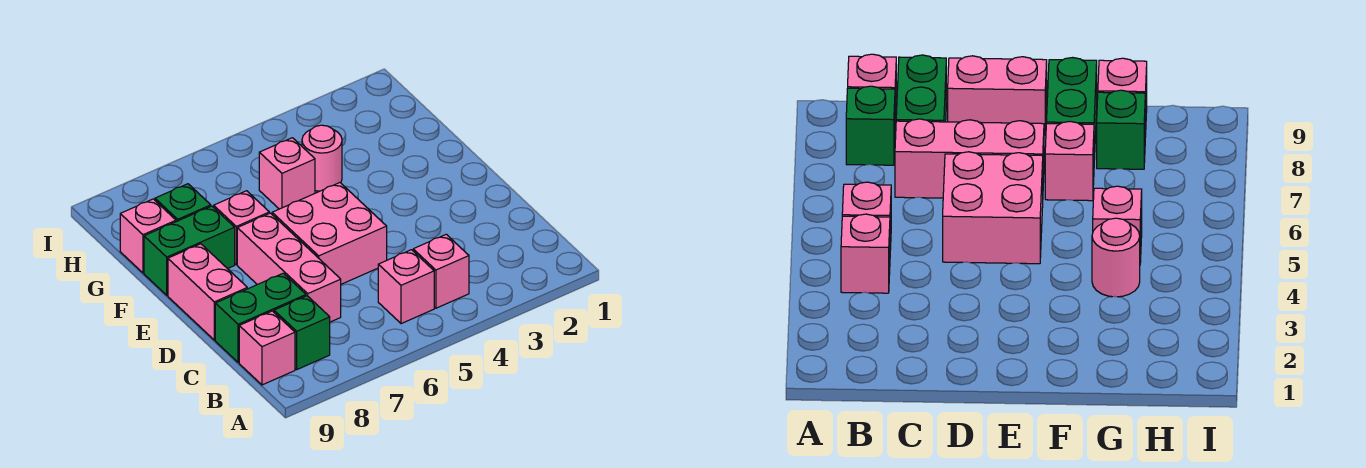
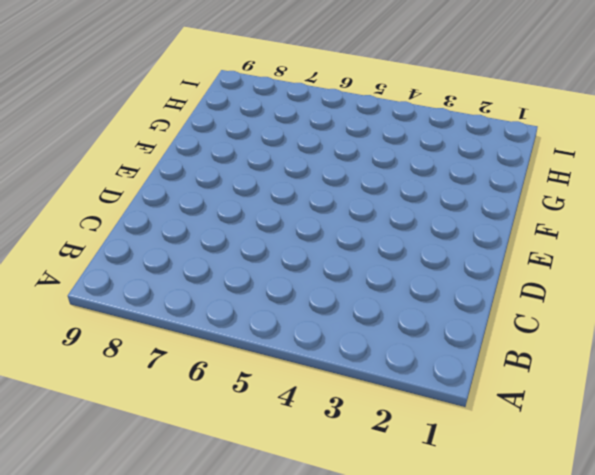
none -> pink 1x1 brick [413,234,469,308]
none -> pink 1x1 brick [378,250,434,324]
none -> green 1x1 brick [274,296,330,369]

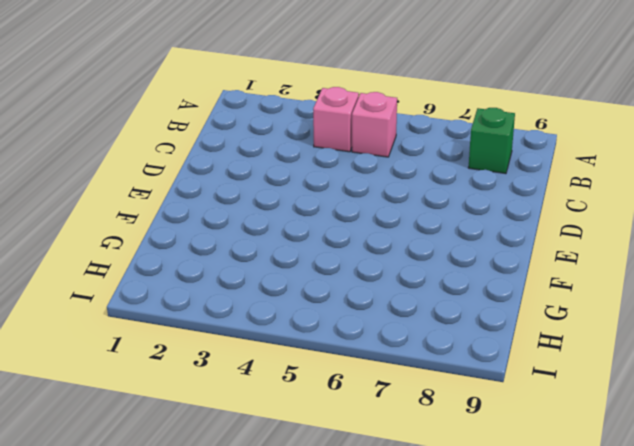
none -> pink 1x1 brick [239,311,295,385]
none -> pink 1x3 brick [237,213,341,322]
none -> green 1x2 brick [215,273,306,363]

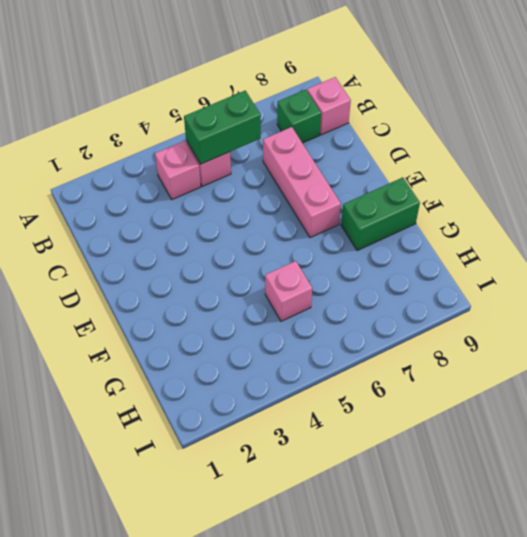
green 1x2 brick [184,91,261,164] -> green 1x2 brick moved to [215,273,306,363]
none -> pink 2x2 brick [272,183,387,284]
none -> pink 1x2 brick [168,244,247,340]
none -> pink 1x1 brick [214,191,269,265]

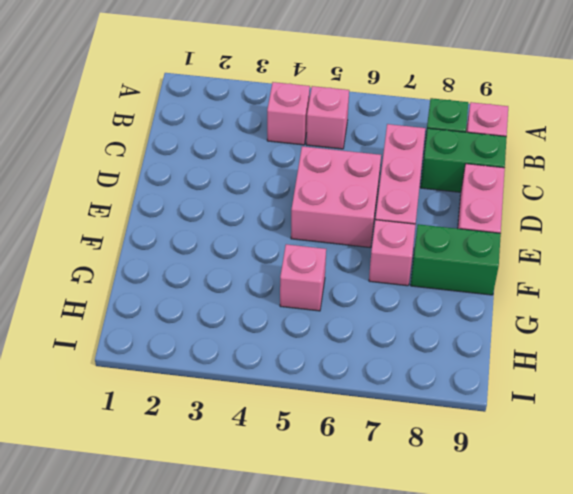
none -> pink 1x1 round brick [302,125,342,191]
none -> green 1x1 brick [155,184,211,222]
none -> pink 1x1 brick [120,199,176,273]

